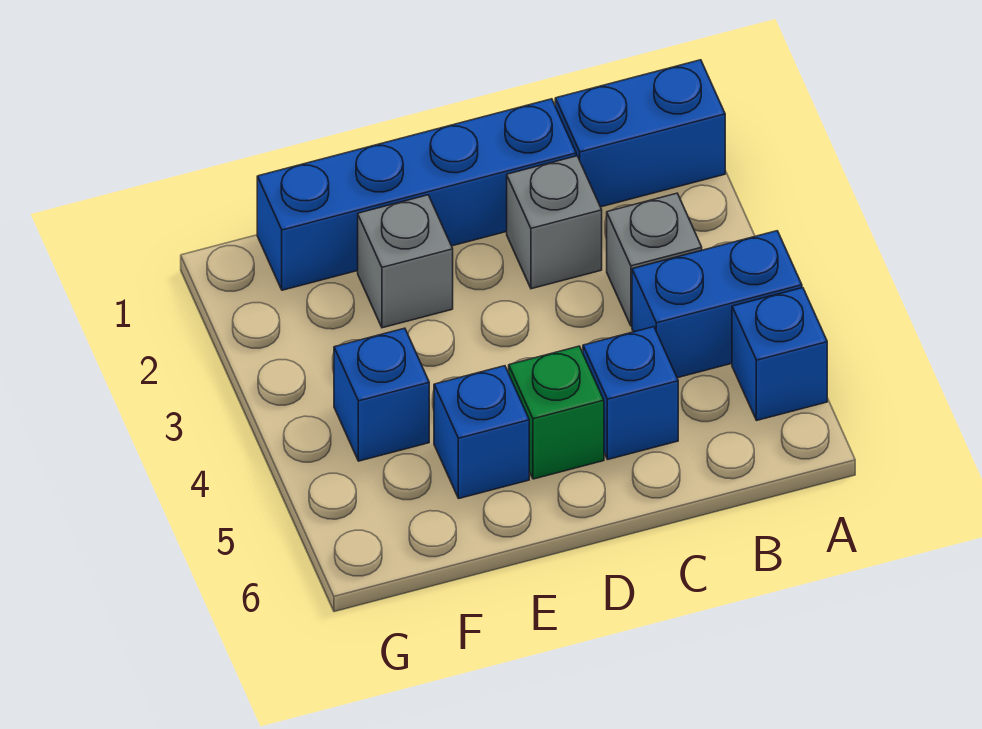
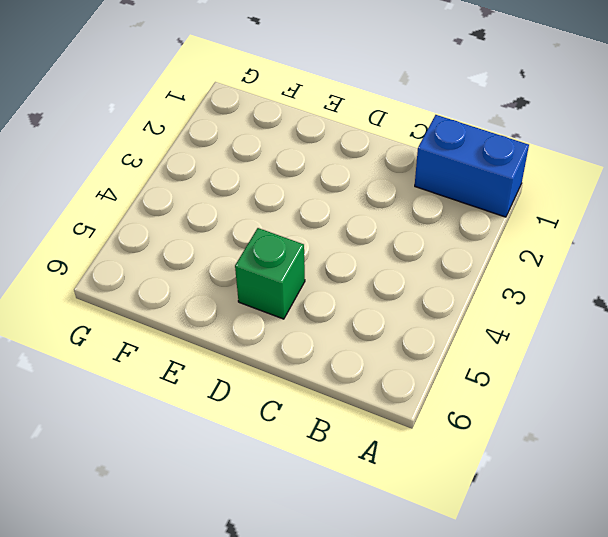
none -> blue 1x2 brick [632,231,802,378]
none -> blue 1x1 brick [732,288,827,420]

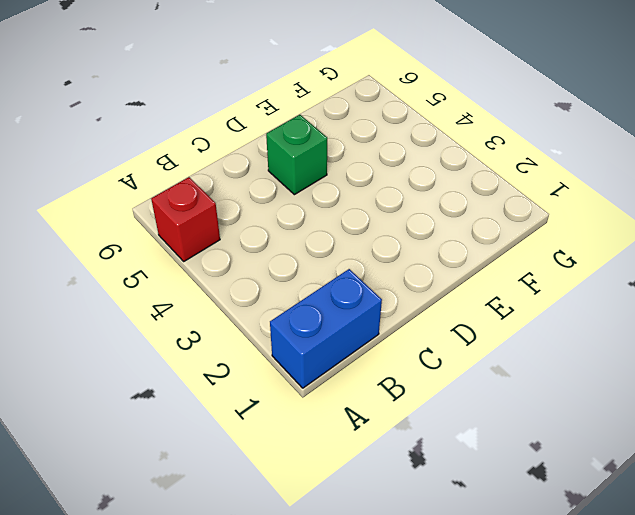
red 1x1 brick [151,177,220,261] -> blue 1x1 brick [732,288,827,420]
none -> blue 1x2 brick [632,231,802,378]
none -> grey 1x1 brick [607,193,702,326]

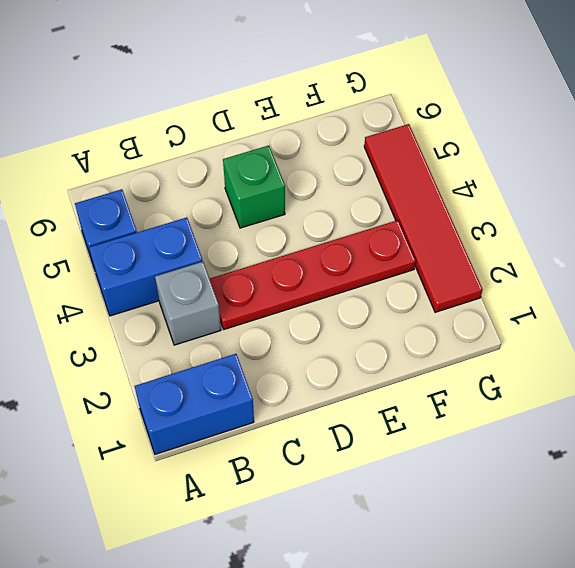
red 1x4 plate [210,220,416,329] -> none
red 1x4 tile [364,124,483,312] -> none
none -> blue 1x4 brick [257,99,576,290]
none -> grey 1x1 brick [507,156,602,289]

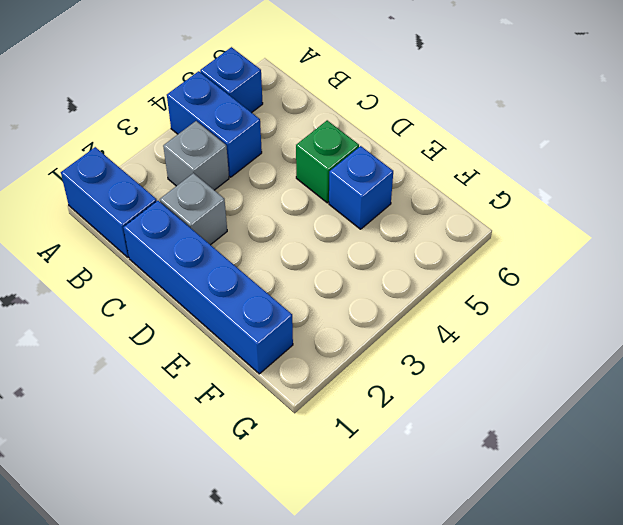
none -> blue 1x1 brick [583,327,678,459]
none -> grey 1x1 brick [358,195,453,328]

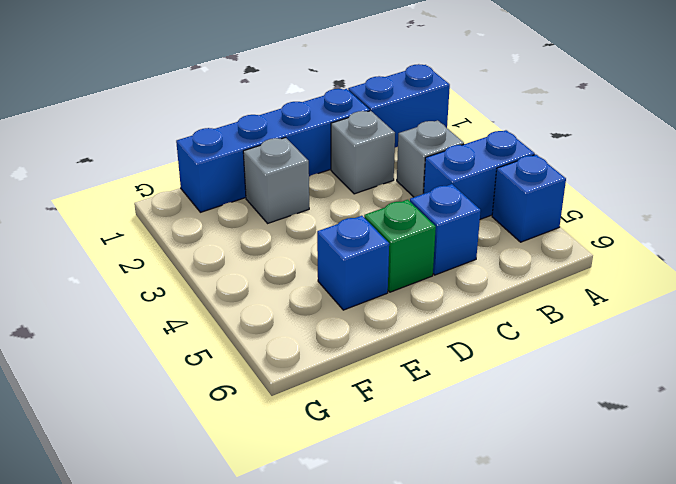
none -> blue 1x1 brick [334,328,429,461]

